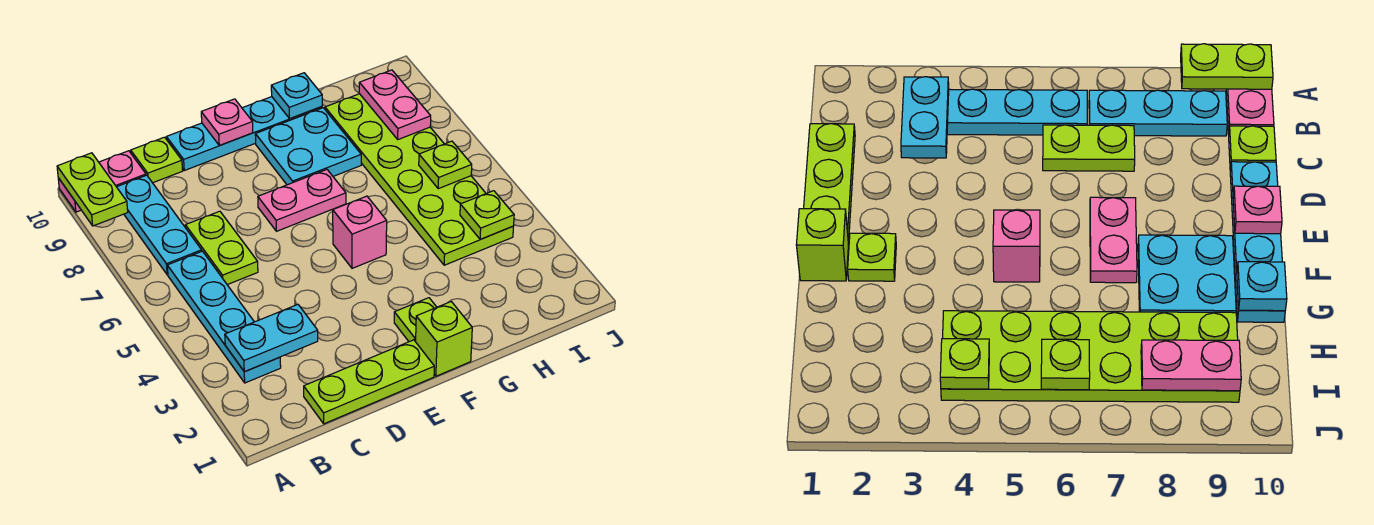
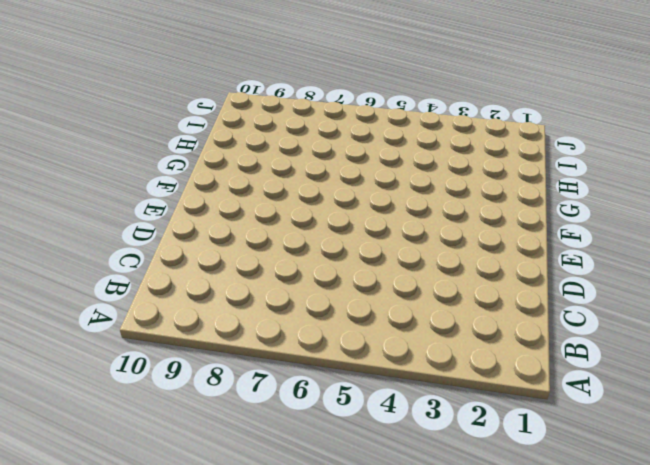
none -> pink 1x2 plate [58,151,146,212]
none -> cyan 1x4 plate [167,251,281,383]
none -> cyan 1x3 plate [117,175,202,275]

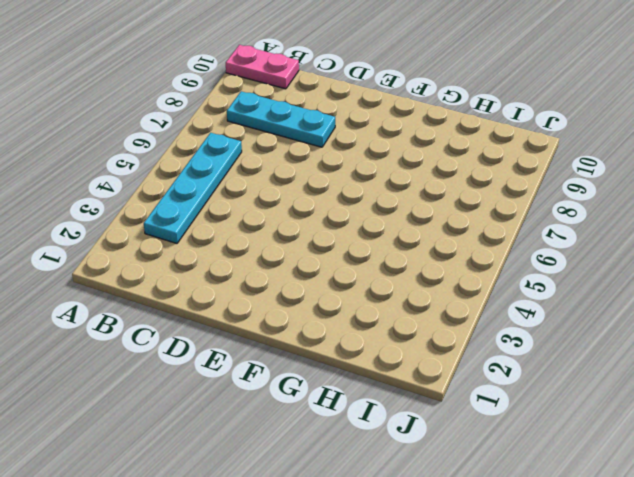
cyan 1x3 plate [227,91,335,147] -> cyan 1x3 plate turned to [117,175,202,275]
none -> lime 1x3 plate [304,340,434,424]
none -> lime 1x2 plate [185,211,258,285]
none -> lime 1x1 plate [131,137,183,183]

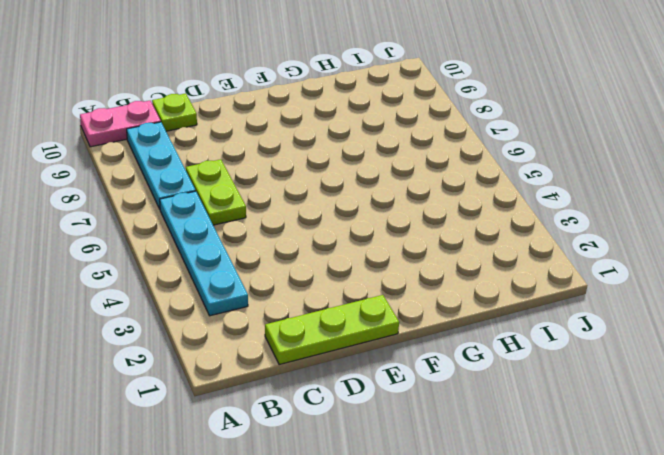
none -> cyan 1x4 plate [166,97,322,170]
none -> pink 1x2 plate [258,170,346,231]
none -> lime 1x1 brick [416,302,472,376]

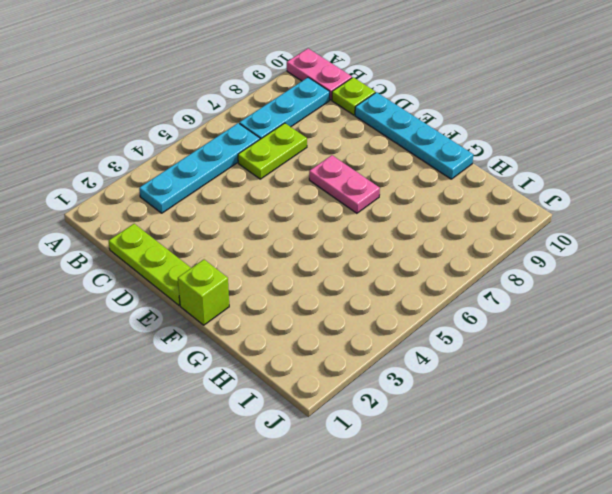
none -> lime 1x1 plate [394,298,437,342]
none -> pink 1x1 brick [333,196,387,268]
none -> cyan 2x2 plate [255,108,361,185]

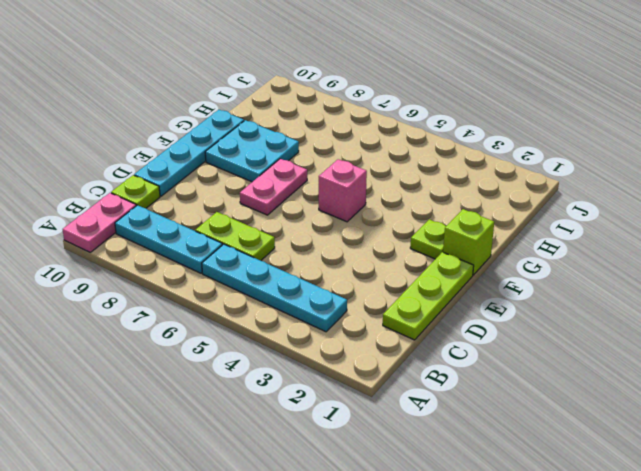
none -> lime 2x6 plate [325,94,514,265]
none -> lime 1x2 plate [57,153,128,226]
none -> cyan 1x2 plate [225,305,318,372]

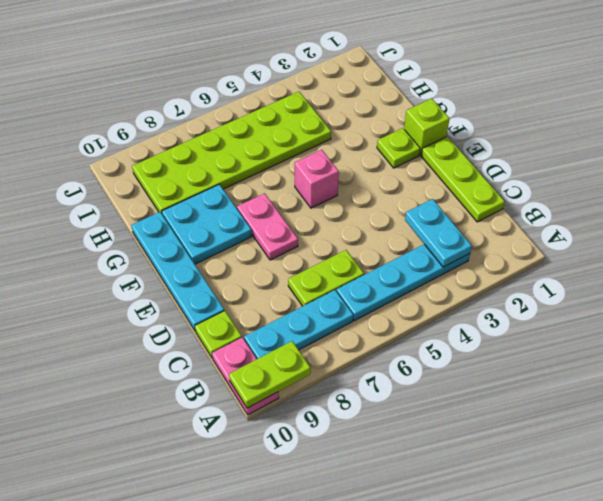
none -> pink 1x1 plate [201,99,253,145]
none -> cyan 1x1 plate [271,73,322,119]
none -> lime 1x1 plate [460,191,514,239]

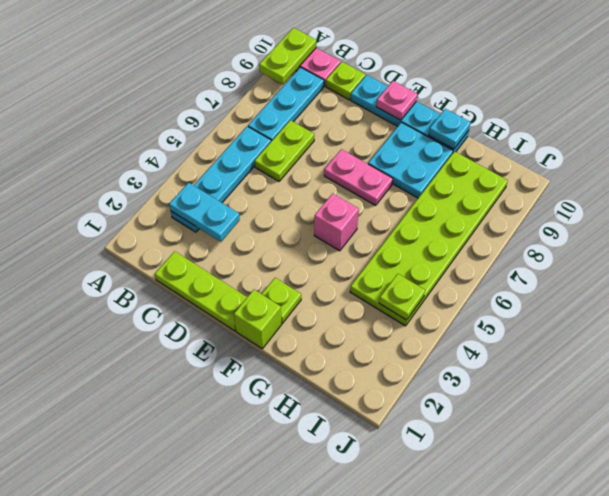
none -> lime 1x1 plate [419,141,472,189]
none -> pink 1x2 plate [359,70,431,139]

